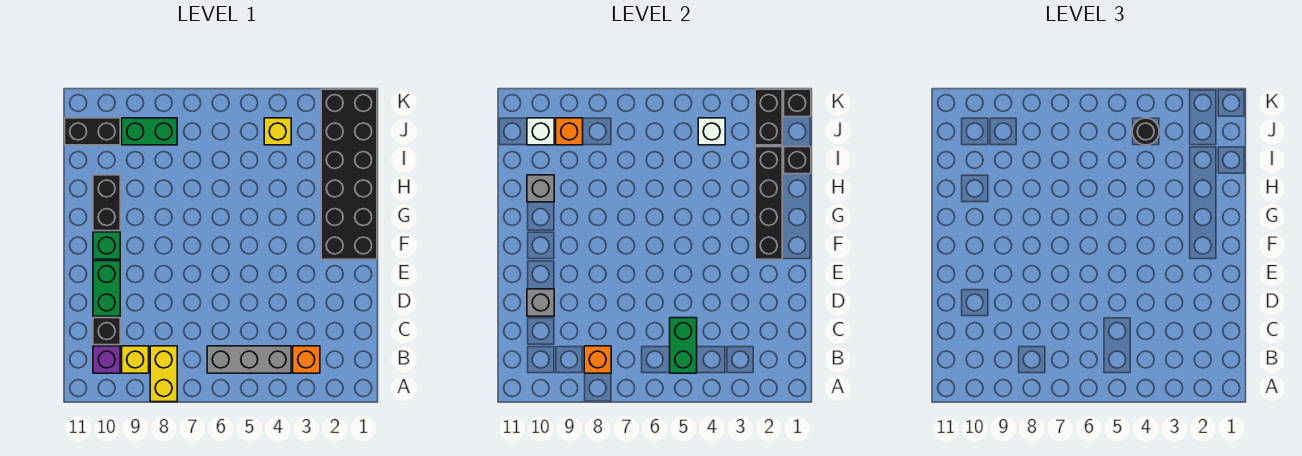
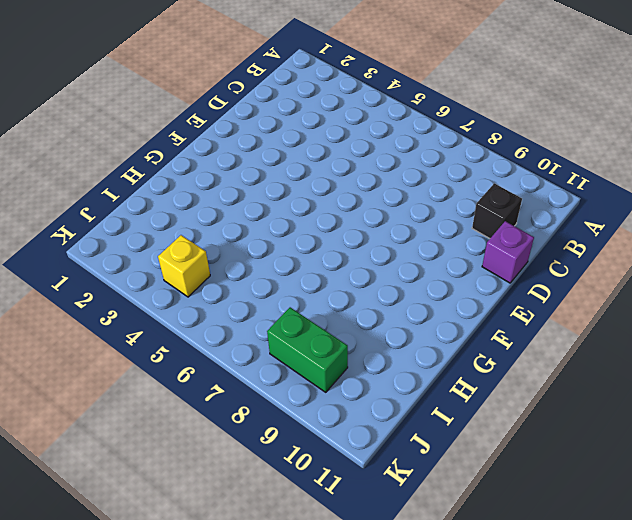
purple 1x1 brick [482,221,534,283] -> purple 1x1 brick moved to [93,346,120,373]
none -> yellow 1x2 brick [150,346,177,402]
none -> orange 1x1 brick [293,346,320,373]
none -> grey 1x3 brick [207,346,291,373]

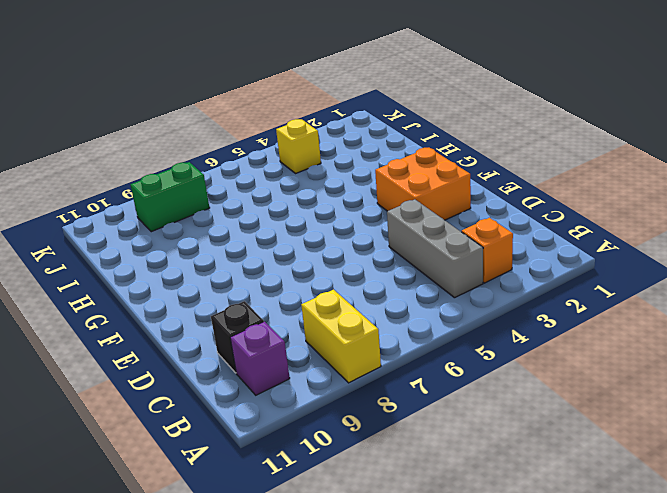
grey 1x3 brick [387,199,483,298] -> grey 1x3 brick turned to [207,346,291,373]
orange 2x2 brick [375,148,471,220] -> black 2x6 brick [321,89,377,259]
none -> yellow 1x1 brick [122,346,149,373]
none -> green 1x2 brick [93,261,120,316]
none -> green 1x1 brick [93,232,120,259]

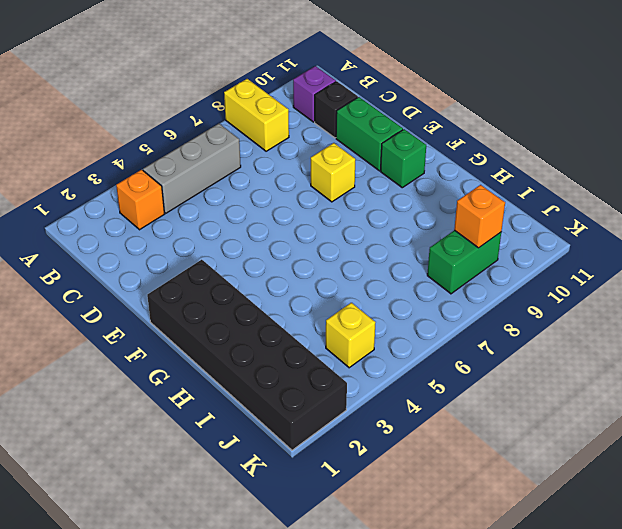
yellow 1x1 brick [311,143,355,202] -> yellow 1x1 brick moved to [122,346,149,373]
none -> black 1x2 brick [93,175,120,231]
none -> black 1x2 brick [65,118,120,145]
none -> green 1x2 brick [670,318,697,373]

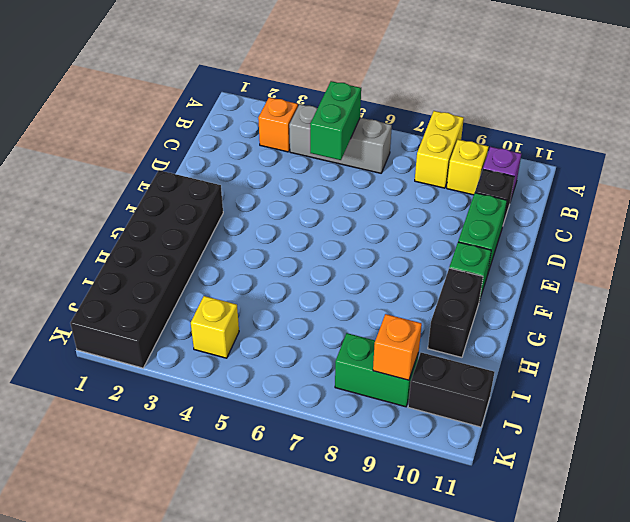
none -> orange 1x1 brick [584,346,611,373]
none -> grey 1x1 brick [527,289,554,316]
none -> black 1x4 brick [755,147,782,259]

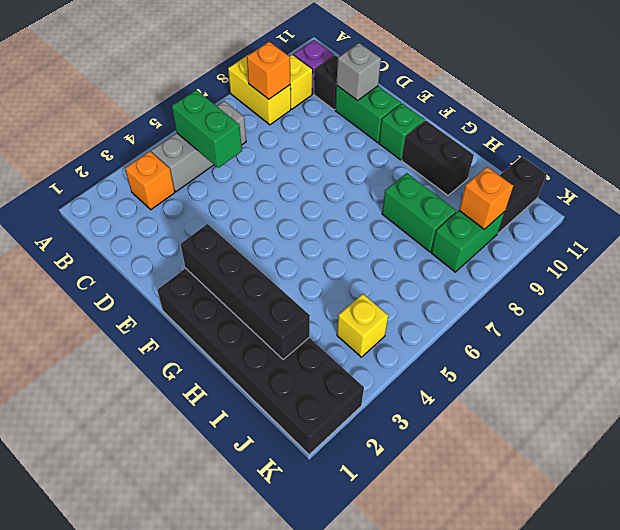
green 1x2 brick [382,173,456,252] -> none
none -> grey 1x1 brick [527,175,554,202]
none -> black 1x1 brick [784,147,811,174]
none -> black 1x2 brick [755,89,782,145]

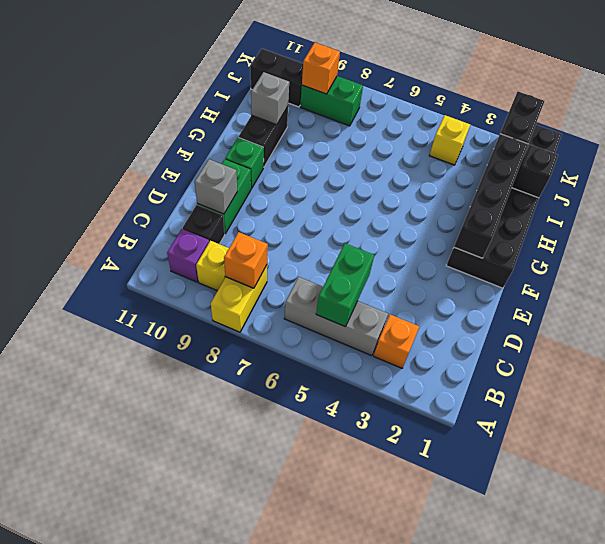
none -> white 1x1 brick [698,118,725,145]
none -> white 1x1 brick [527,118,554,145]
none -> black 1x1 brick [784,89,811,117]

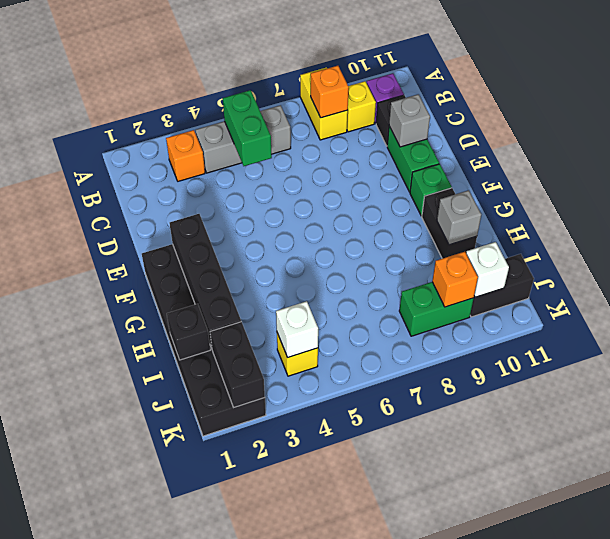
none -> black 1x1 brick [784,89,811,117]
none -> black 1x1 round brick [1132,118,1159,145]

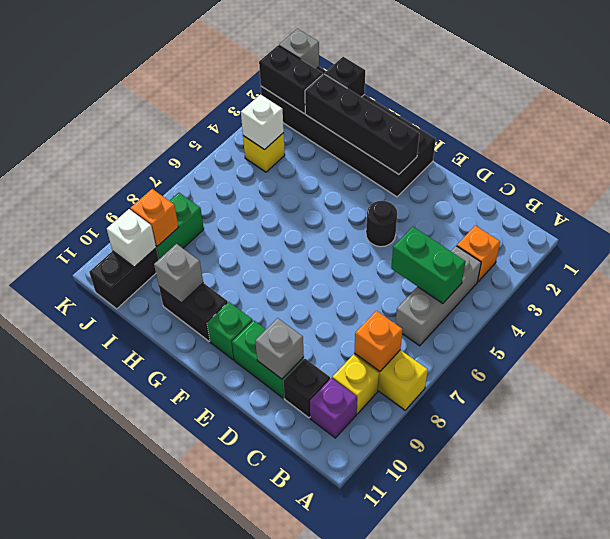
black 1x1 round brick [366,201,397,247] -> black 1x1 round brick moved to [1132,118,1159,145]
grey 1x1 brick [279,29,319,69] -> black 1x1 brick [784,89,811,117]

